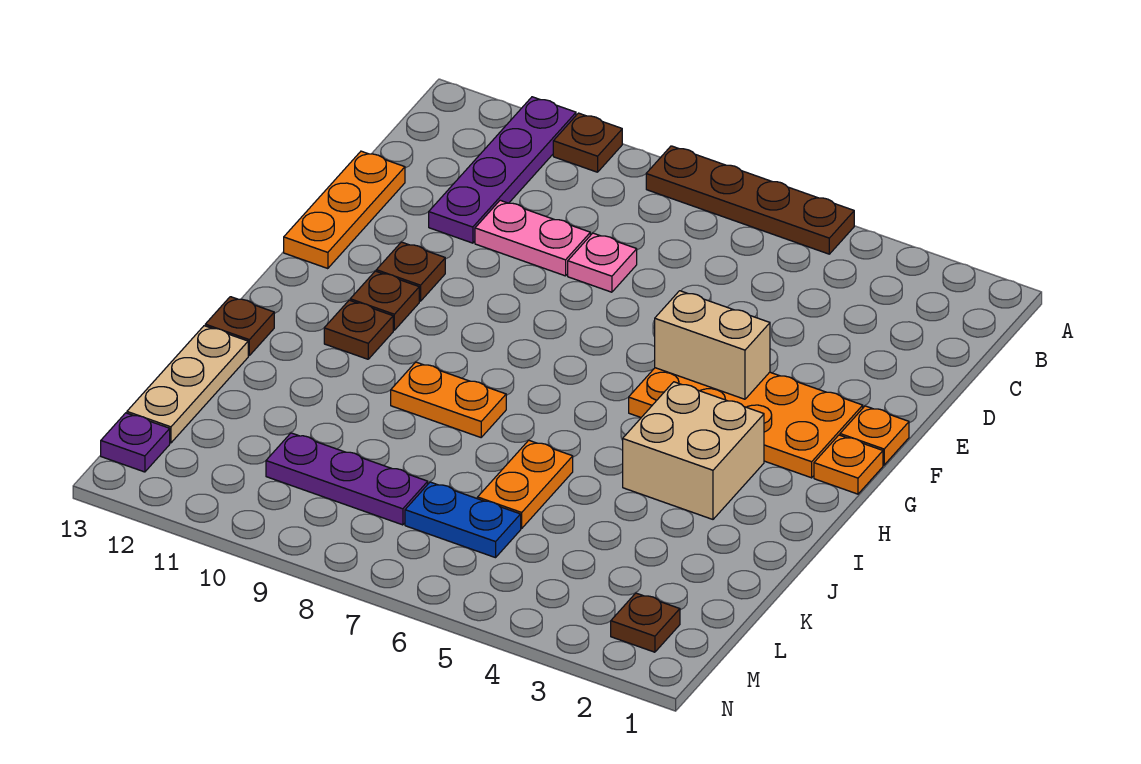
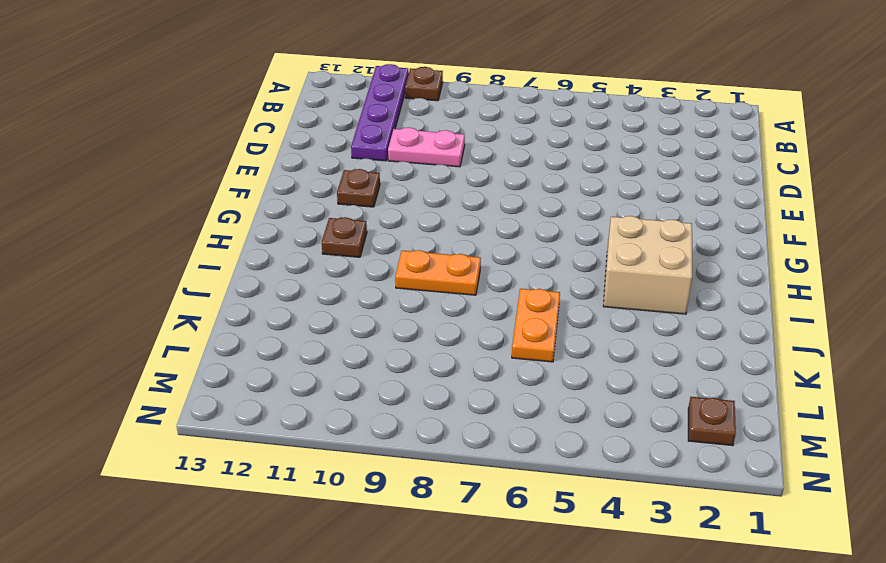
none -> brown 1x4 plate [646,146,854,254]
none -> pink 1x1 plate [568,233,637,292]
none -> orange 1x3 plate [284,151,405,269]

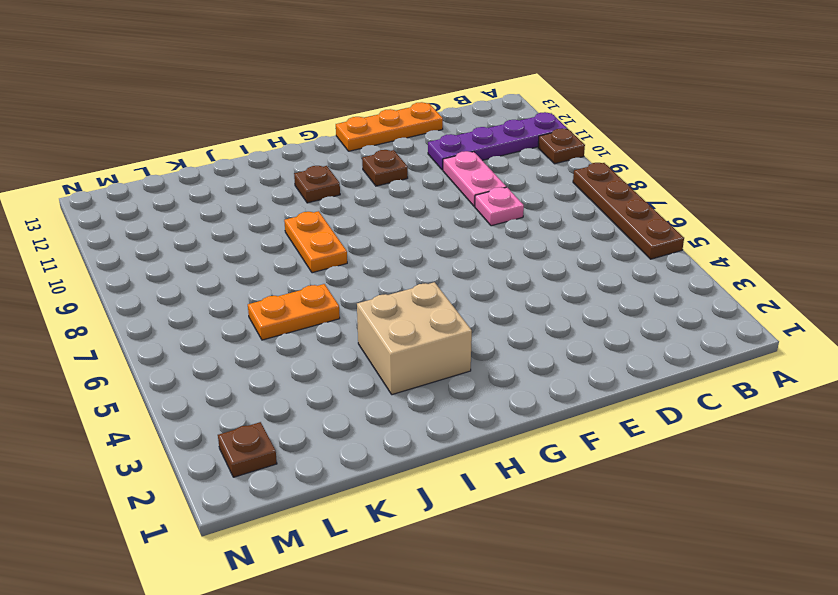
none -> orange 1x1 plate [840,406,909,465]
none -> orange 2x4 plate [629,368,863,478]
none -> orange 1x1 plate [814,435,883,494]

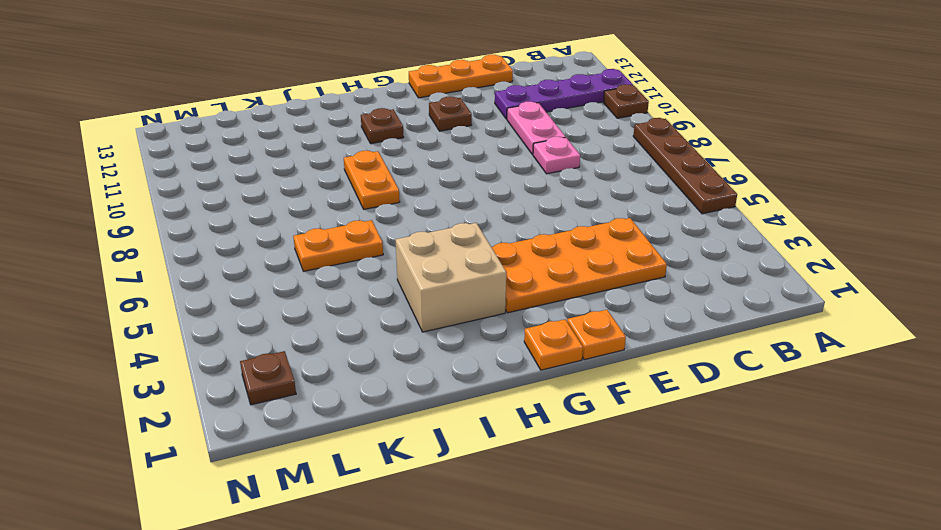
orange 2x4 plate [492,218,667,313] -> orange 2x4 plate turned to [629,368,863,478]
none -> brown 1x1 plate [350,271,419,330]
none -> brown 1x1 plate [205,297,274,356]
none -> tan 1x3 plate [127,326,248,443]

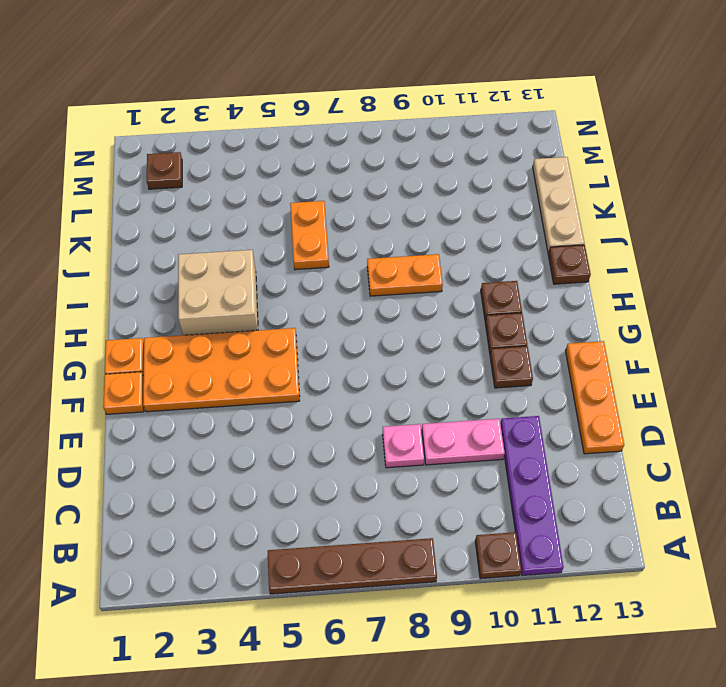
none -> blue 1x2 plate [405,482,521,558]
none -> purple 1x3 plate [266,433,428,525]
none -> purple 1x1 plate [101,413,170,472]

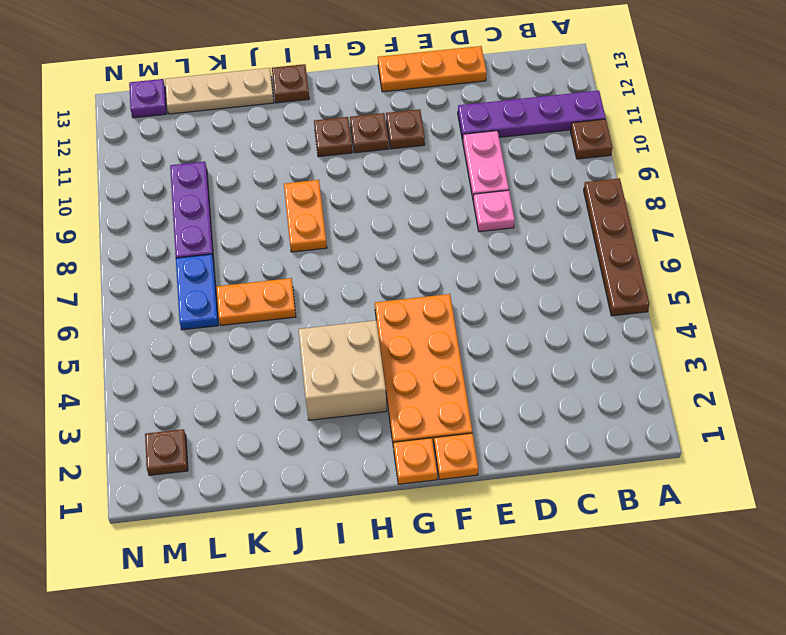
none -> tan 1x2 brick [655,291,770,399]

